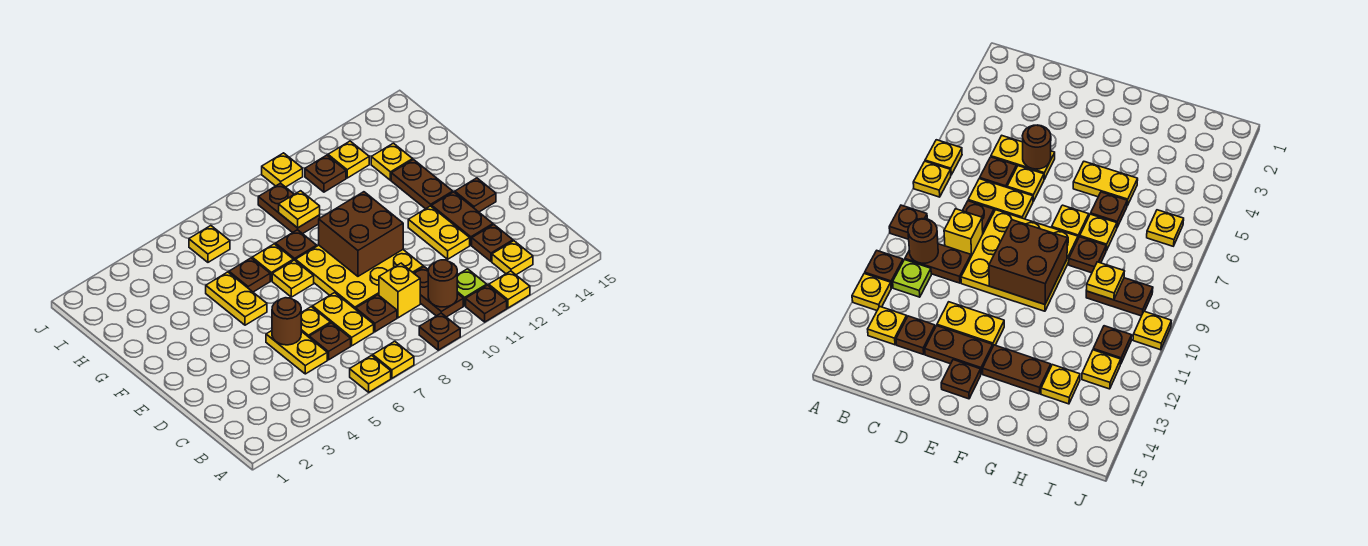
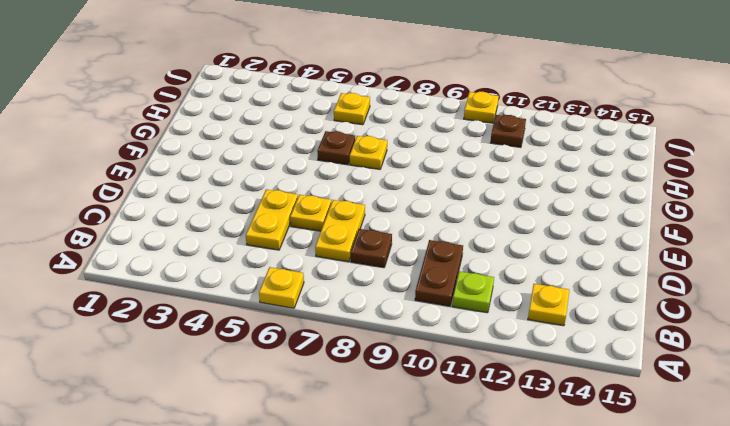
none -> yellow 1x1 plate [373,341,414,378]
none -> brown 1x1 plate [419,313,460,350]
none -> brown 1x1 plate [466,285,507,322]
none -> yellow 1x1 plate [489,271,530,308]

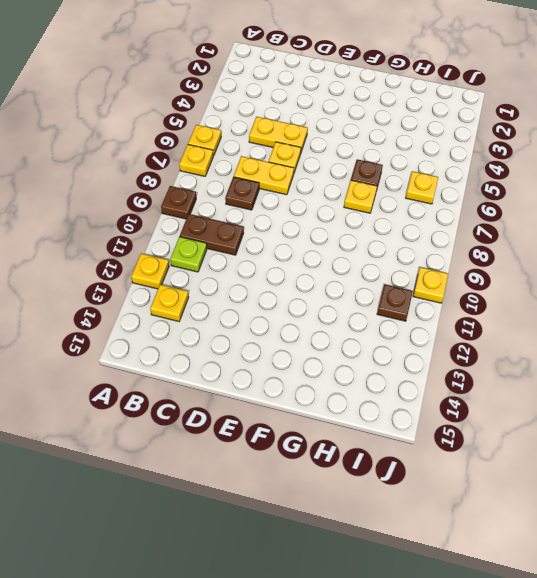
none -> brown 1x1 plate [466,285,507,322]
none -> brown 1x1 plate [309,323,351,360]
none -> yellow 1x1 brick [379,263,420,318]
none -> brown 1x1 plate [472,225,513,261]

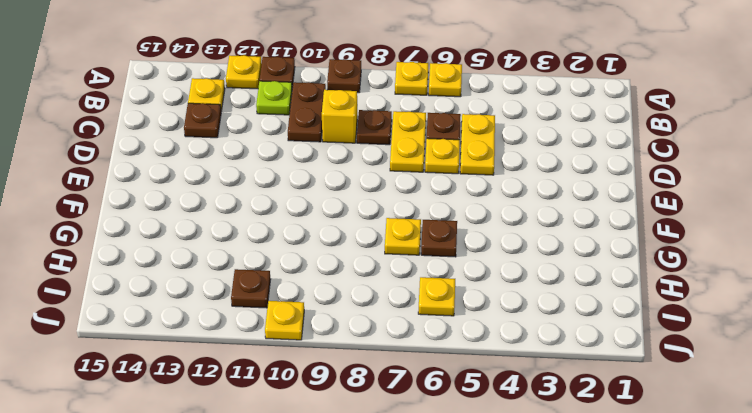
none -> yellow 3x3 plate [296,245,423,309]
none -> yellow 1x2 plate [408,206,470,259]
none -> brown 1x2 plate [432,192,493,245]
none -> brown 1x1 plate [455,178,496,212]

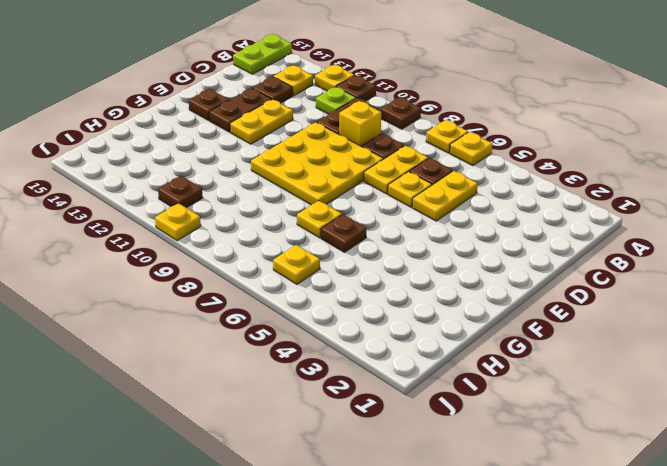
lime 1x2 plate [233,34,292,74] -> none
none -> yellow 1x2 plate [206,272,267,325]
none -> yellow 1x1 plate [272,260,314,297]
none -> brown 1x2 plate [391,160,453,209]
none -> brown 1x1 plate [275,230,317,261]

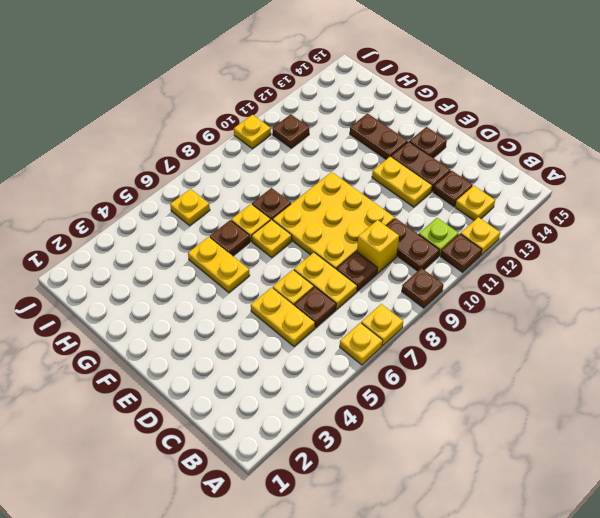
none -> brown 1x2 plate [258,183,320,234]
none -> yellow 1x1 plate [371,143,413,180]
none -> yellow 1x1 plate [328,141,369,178]
none -> brown 1x1 round brick [428,260,457,307]

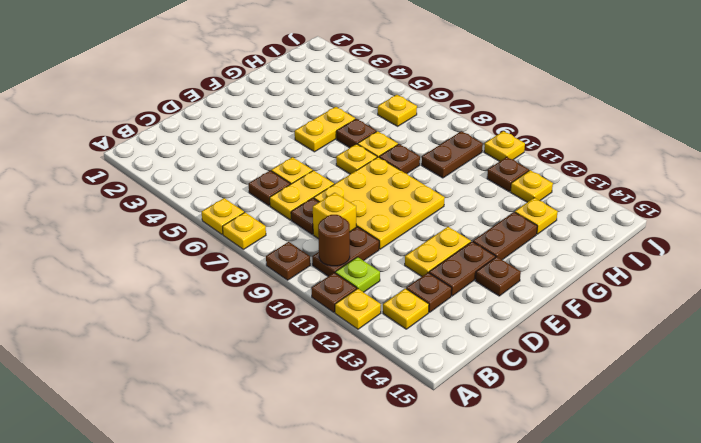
none -> yellow 1x2 plate [266,331,327,374]
none -> brown 1x1 round brick [272,298,301,345]
none -> brown 2x2 brick [319,192,403,276]
none -> yellow 1x1 plate [279,191,320,228]

